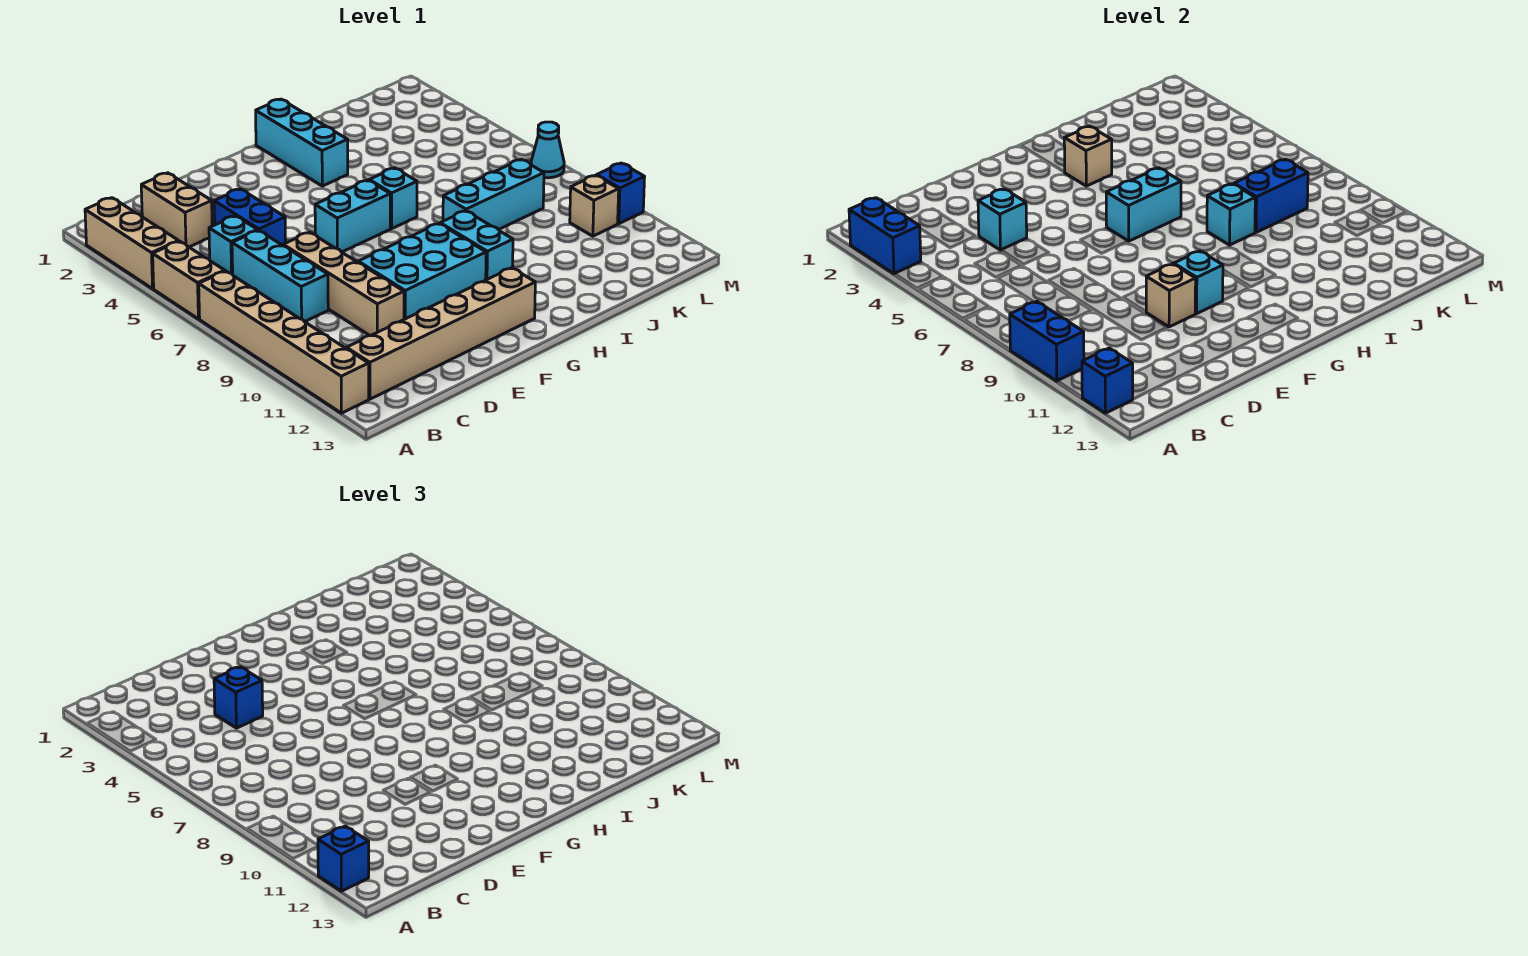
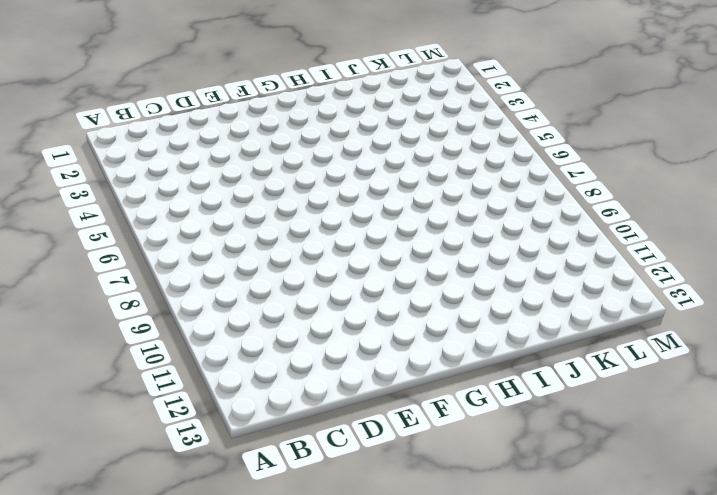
none -> tan 1x3 brick [85,198,178,289]
none -> tan 1x2 brick [153,241,225,319]
none -> tan 1x6 brick [199,271,369,413]
none -> tan 1x6 brick [347,268,535,399]

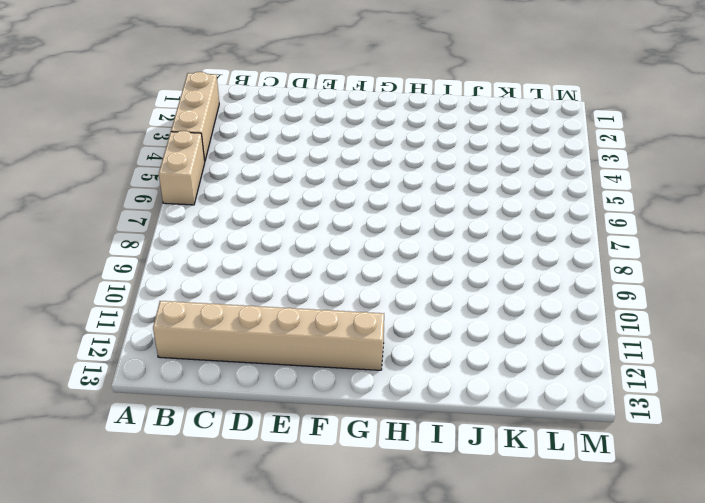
none -> tan 1x6 brick [199,271,369,413]
none -> tan 1x2 brick [141,173,212,247]
none -> cyan 1x1 brick [209,216,258,275]
none -> cyan 1x3 brick [232,230,328,322]

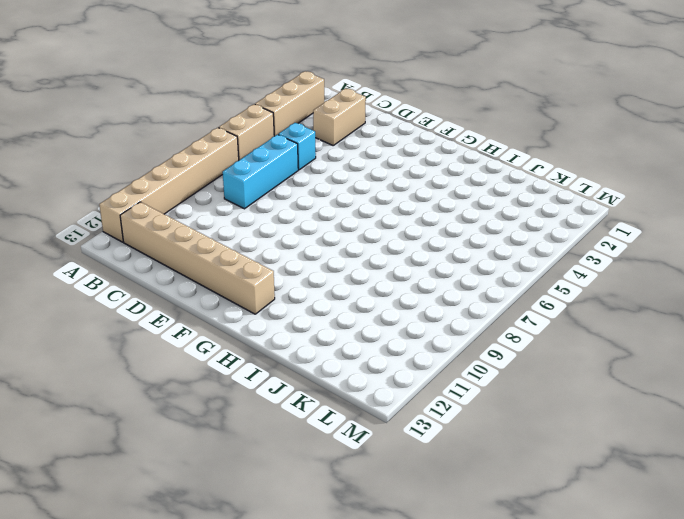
none -> blue 1x2 brick [214,189,286,245]
none -> tan 1x4 brick [283,232,404,336]
none -> cyan 2x3 brick [358,223,486,319]
none -> cyan 1x2 brick [315,180,390,252]

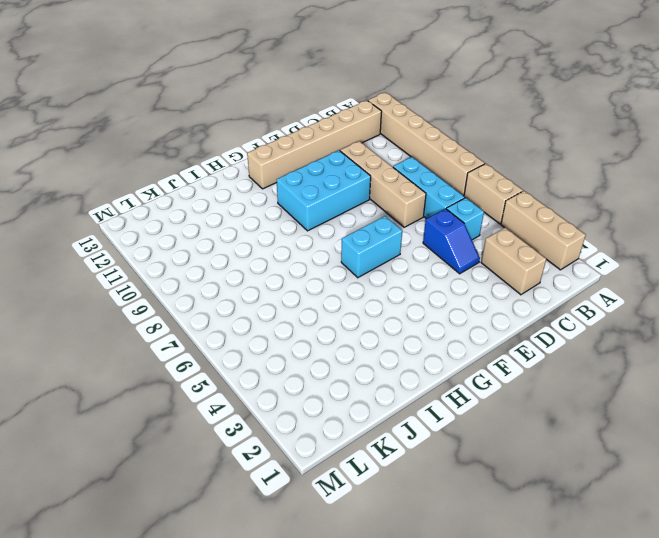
blue 1x2 slope [423,209,480,274] -> blue 1x2 brick [214,189,286,245]
none -> cyan 1x3 brick [256,99,348,186]
none -> cyan 1x1 brick [369,168,417,229]
none -> cyan 1x2 brick [440,211,513,280]
none -> cyan 1x3 brick [443,159,544,230]

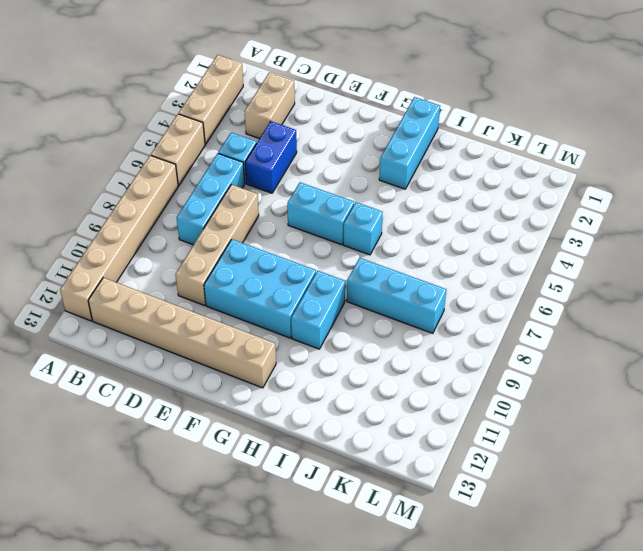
none -> tan 1x1 brick [570,175,619,236]
none -> cyan 1x1 cone [531,122,564,178]
none -> blue 1x1 brick [597,163,645,224]
none -> blue 1x2 brick [849,198,921,274]

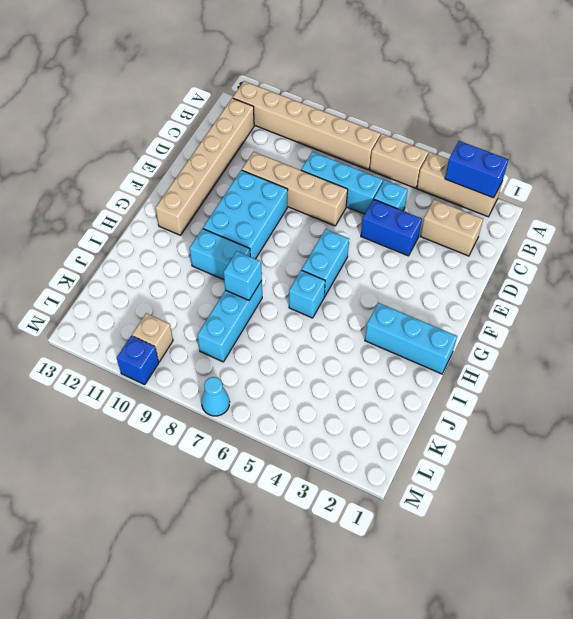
none -> blue 1x2 brick [1010,301,1084,381]
none -> blue 1x1 brick [1082,348,1133,413]
none -> cyan 1x1 brick [978,189,1027,250]
none -> tan 1x1 brick [1146,264,1196,327]

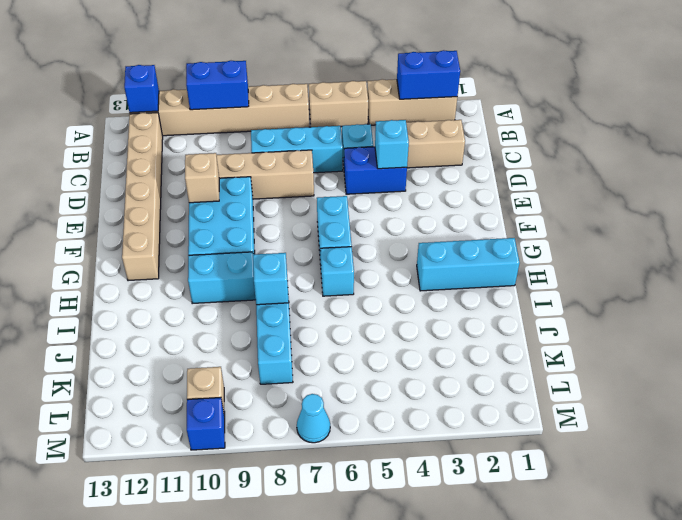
none -> cyan 1x1 brick [1174,251,1223,314]
none -> cyan 1x2 brick [1106,168,1181,241]
none -> tan 1x1 brick [1064,126,1112,186]
none -> blue 1x2 brick [1234,159,1308,232]

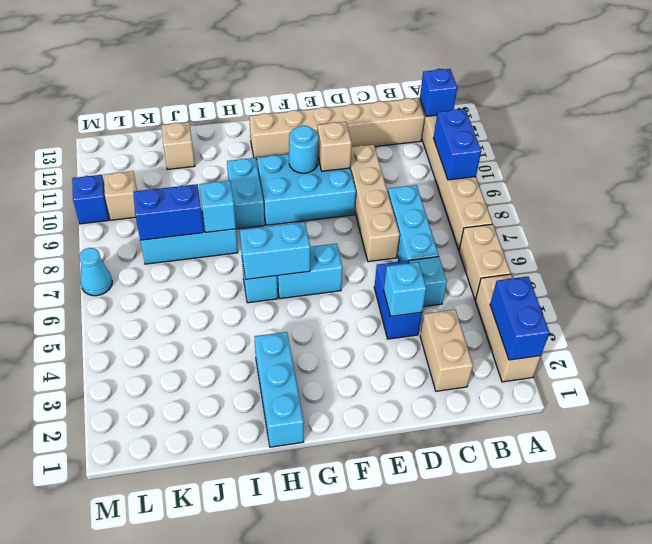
cyan 1x1 round brick [289,126,318,173] -> cyan 1x1 brick [1174,251,1223,314]
tan 1x1 brick [161,122,195,170] -> tan 1x1 brick moved to [1064,126,1112,186]
none -> blue 1x1 brick [318,826,369,891]
none -> blue 1x1 brick [214,667,263,728]

